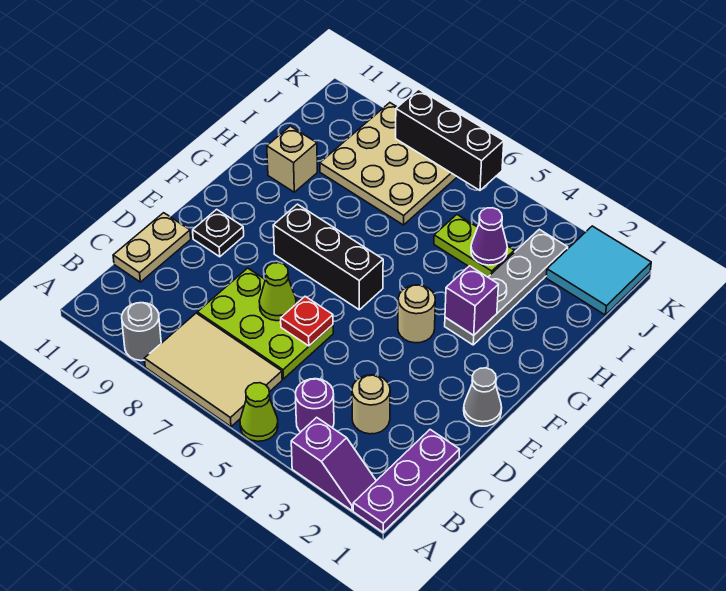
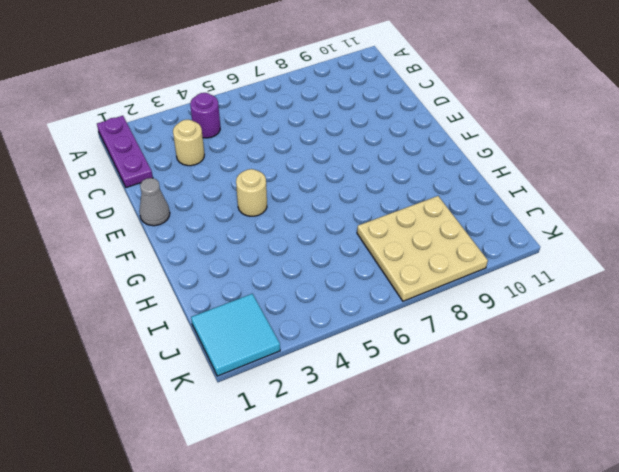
none -> purple 1x2 slope [291,417,376,511]
none -> lime 1x1 cone [240,383,278,441]
none -> tan 2x3 tile [144,313,282,427]

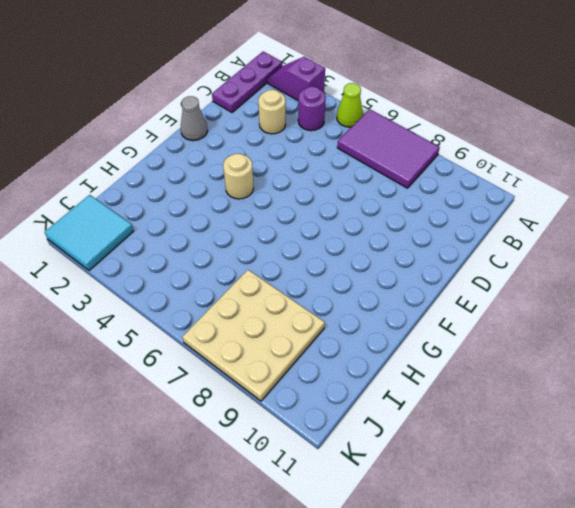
purple 2x3 tile [337,109,440,188] -> tan 2x3 tile [144,313,282,427]
none -> grey 1x1 round brick [122,303,161,361]
none -> lime 2x3 plate [197,268,333,379]
none -> tan 1x2 plate [113,213,191,282]

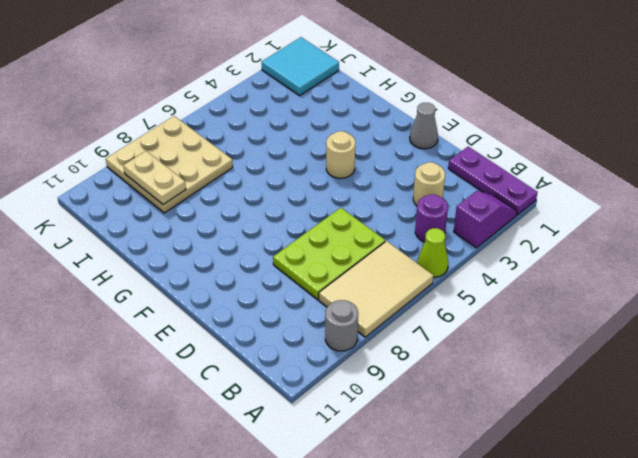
tan 1x2 plate [123,151,186,205] -> tan 1x2 plate moved to [113,213,191,282]
none -> black 1x1 plate [193,209,244,257]
none -> black 1x3 brick [273,204,383,310]
none -> grey 1x4 plate [445,229,568,345]

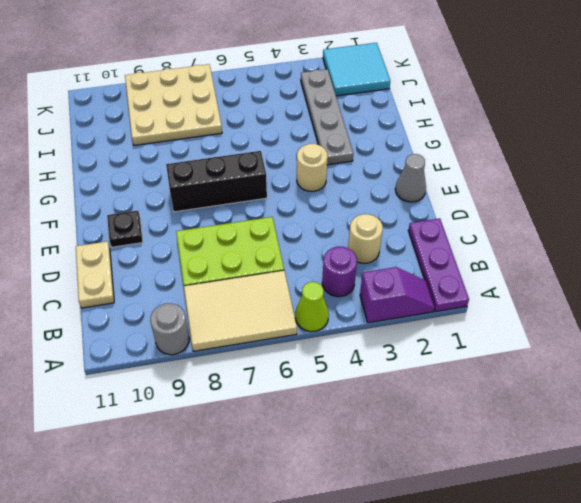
none -> tan 1x1 brick [267,126,317,192]
none -> lime 1x2 plate [434,215,514,277]
none -> red 1x1 plate [281,296,333,346]

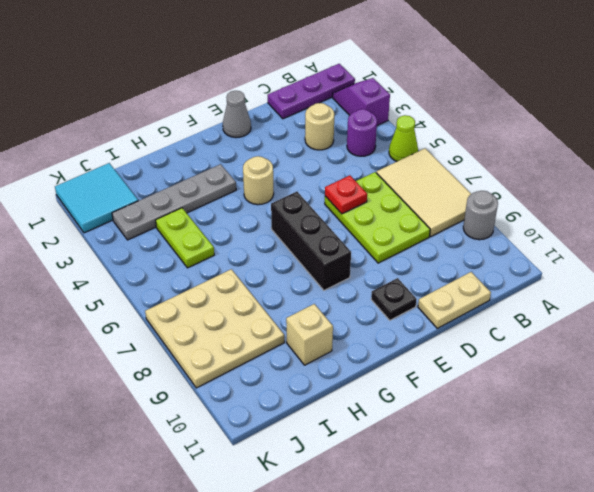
none -> lime 1x1 cone [259,263,296,321]
none -> purple 1x1 brick [445,266,499,335]
none -> purple 1x1 cone [471,208,507,265]

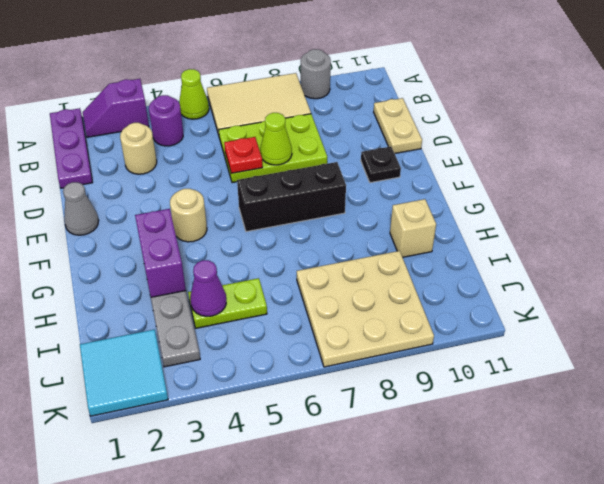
purple 1x2 brick [135,209,186,297] -> purple 1x1 brick [445,266,499,335]
none -> black 1x3 brick [396,89,504,190]

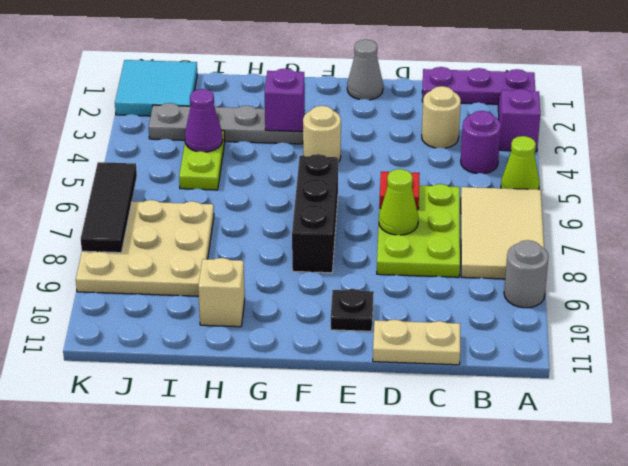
black 1x3 tile [81,162,137,253] -> black 1x3 brick [396,89,504,190]

